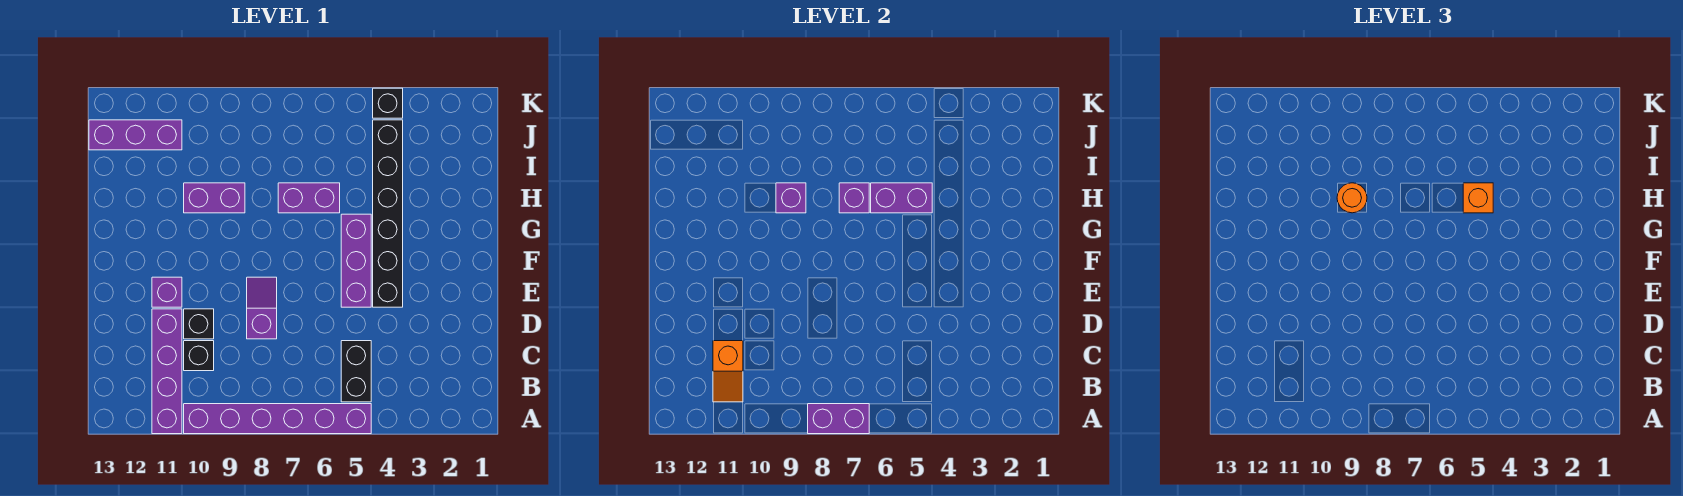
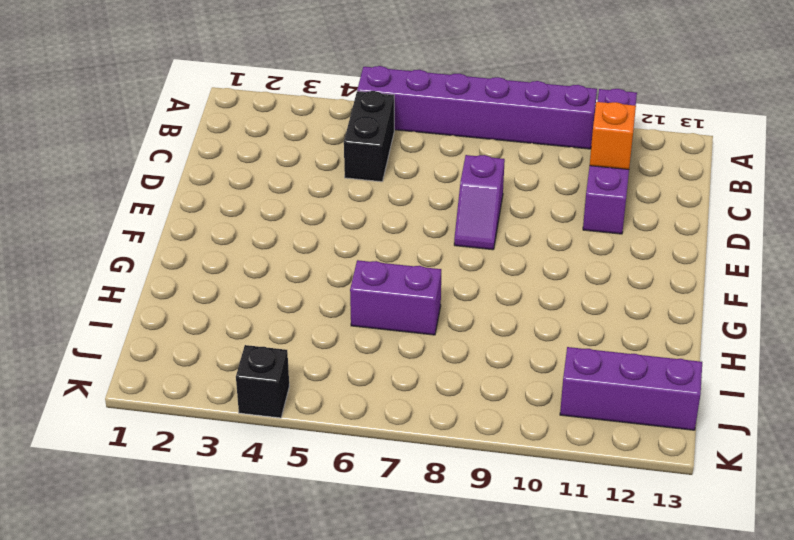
none -> black 1x1 brick [184,341,214,371]
none -> black 1x1 brick [184,309,214,339]
none -> black 1x6 brick [373,120,403,307]

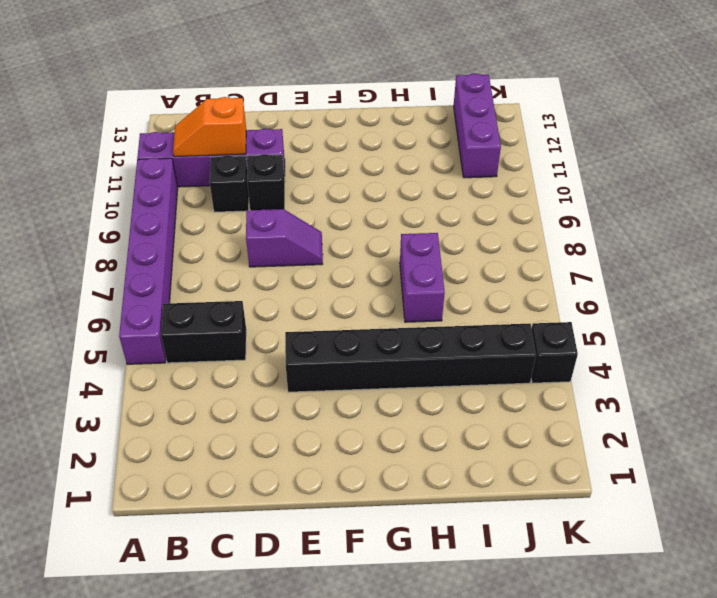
none -> purple 1x3 brick [341,214,371,307]
none -> purple 1x1 brick [152,277,182,307]
none -> purple 1x2 brick [184,183,245,213]

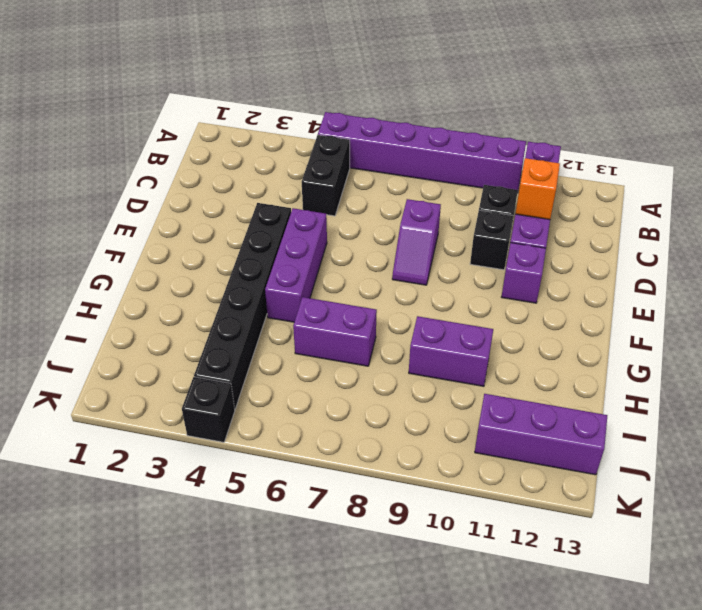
none -> purple 1x2 brick [808,404,869,434]
none -> purple 1x2 brick [871,183,932,213]
none -> purple 1x1 brick [839,183,869,213]

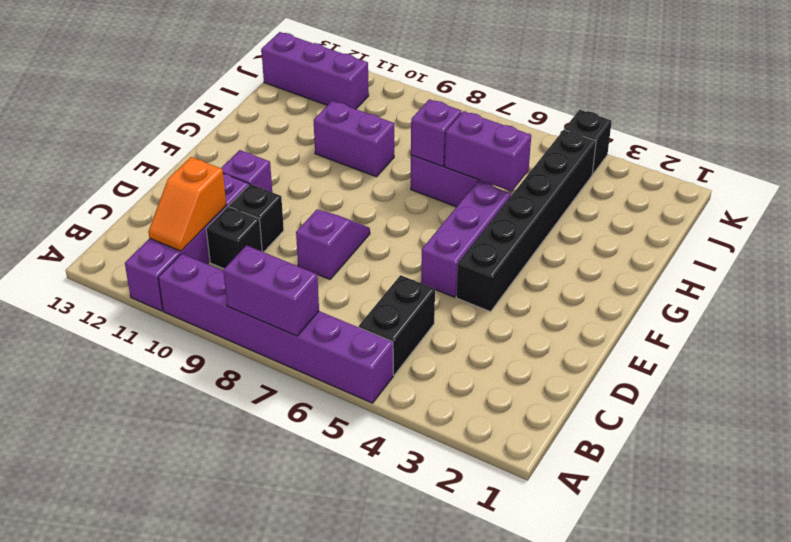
none -> purple 1x1 brick [776,183,806,213]
none -> orange 1x1 brick [1463,183,1493,213]
none -> orange 1x1 round brick [1337,183,1367,213]

